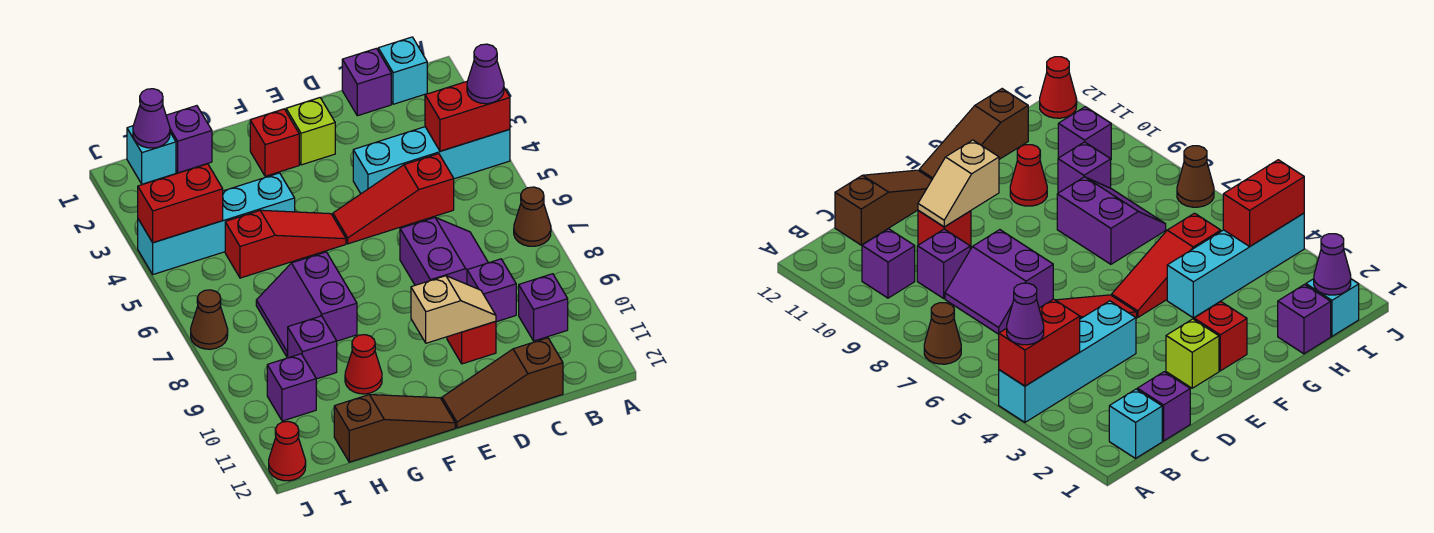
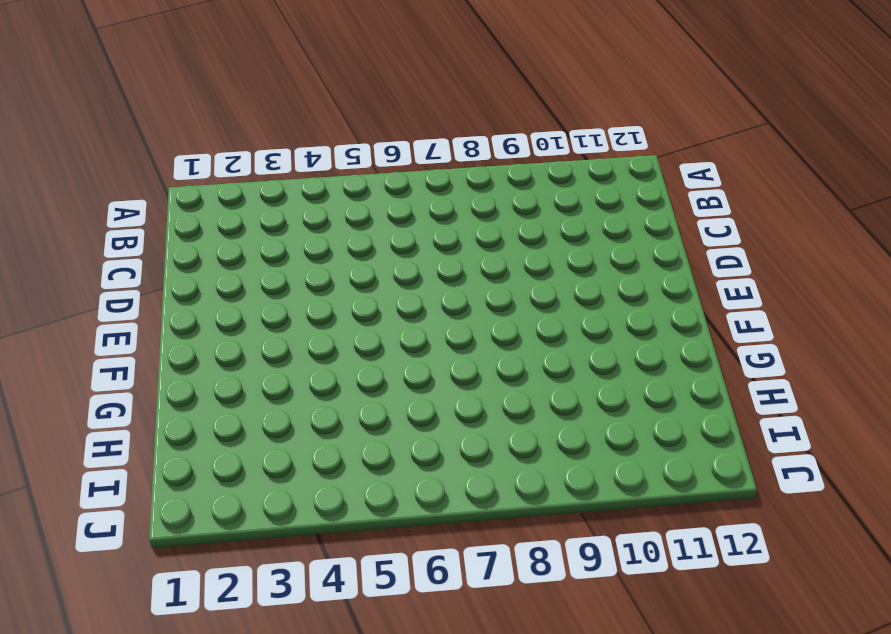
none -> cyan 1x4 brick [353,127,510,194]
none -> brown 1x1 cone [514,187,551,246]
none -> cyan 1x1 brick [378,37,427,104]

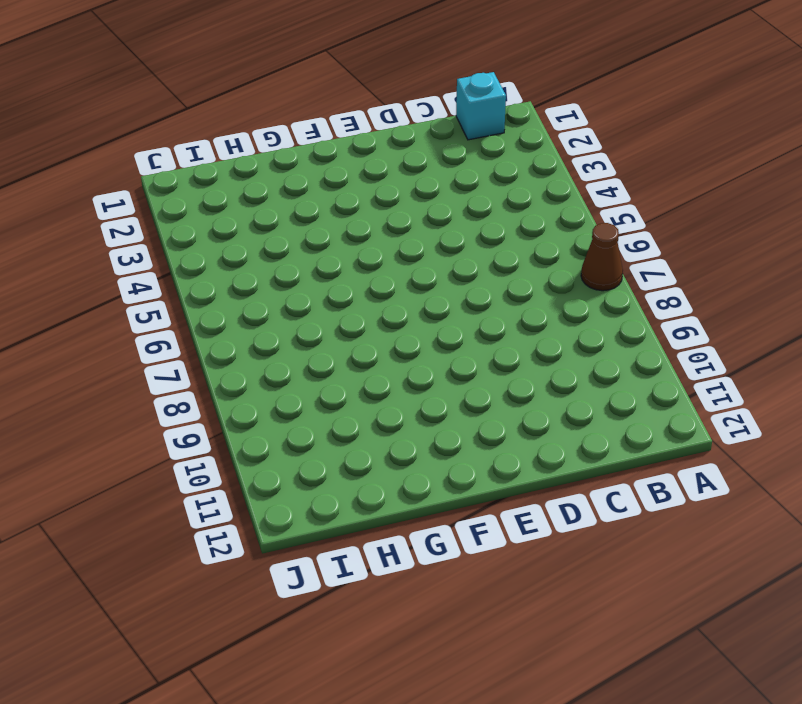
none -> cyan 1x4 brick [353,127,510,194]
none -> purple 1x1 brick [519,274,568,341]
none -> purple 1x1 brick [342,48,391,116]

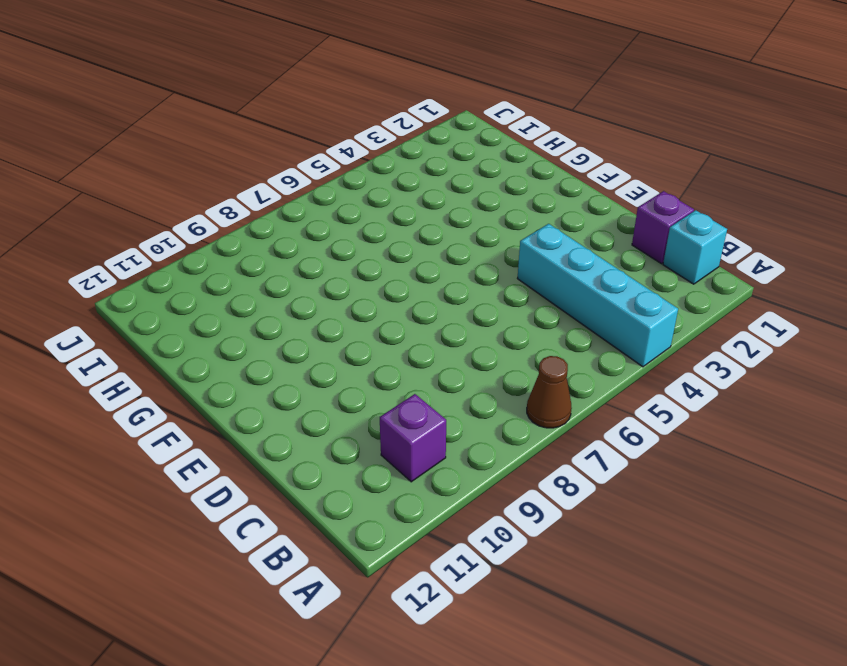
none -> red 1x3 slope [333,154,454,244]
none -> purple 2x2 slope [400,217,488,285]
none -> purple 1x1 brick [467,259,516,322]

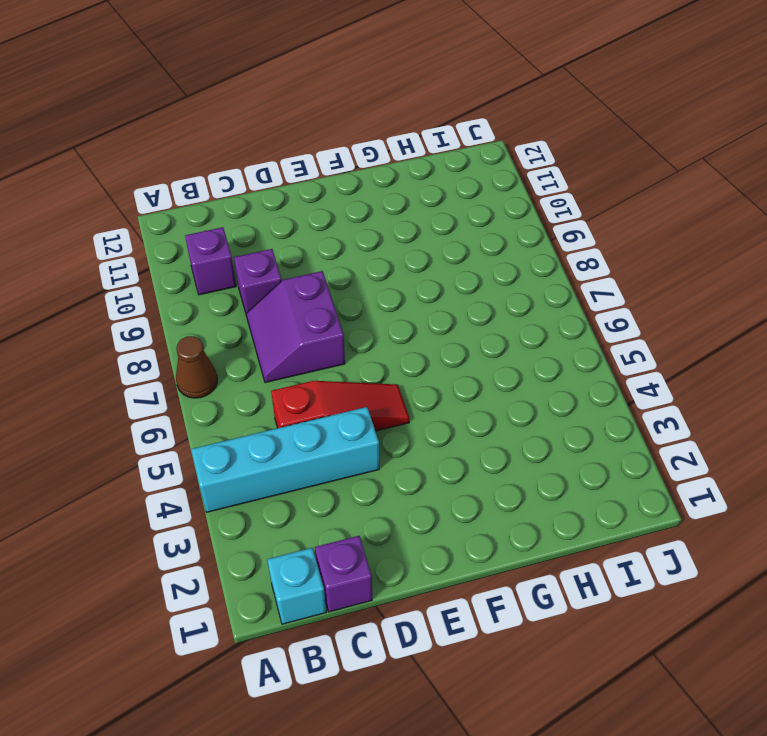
none -> brown 1x3 slope [442,338,563,428]
none -> red 1x1 brick [447,321,496,364]
none -> lime 1x1 brick [286,98,335,165]

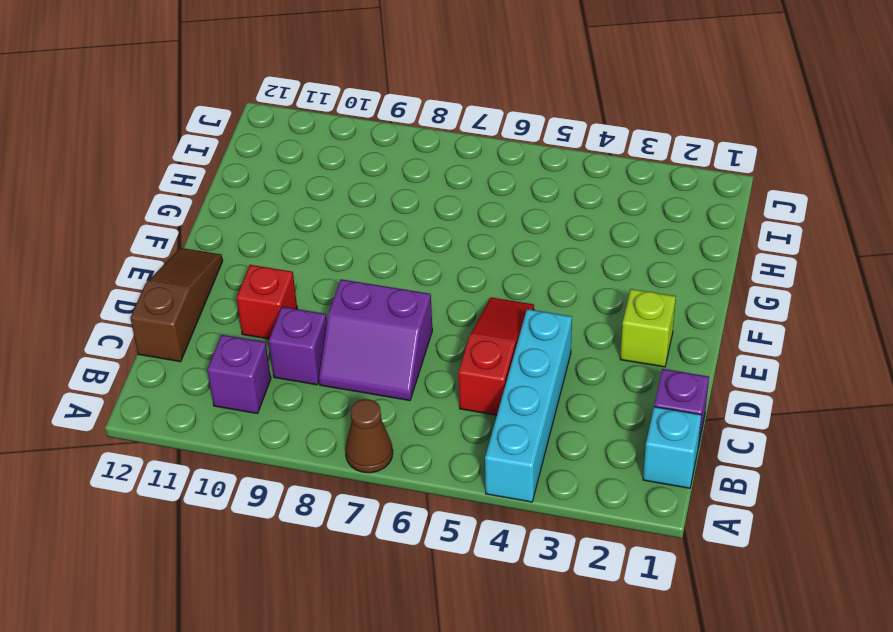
none -> red 1x1 brick [250,109,299,176]
none -> red 1x3 slope [225,210,346,278]
none -> brown 1x3 slope [334,395,455,462]

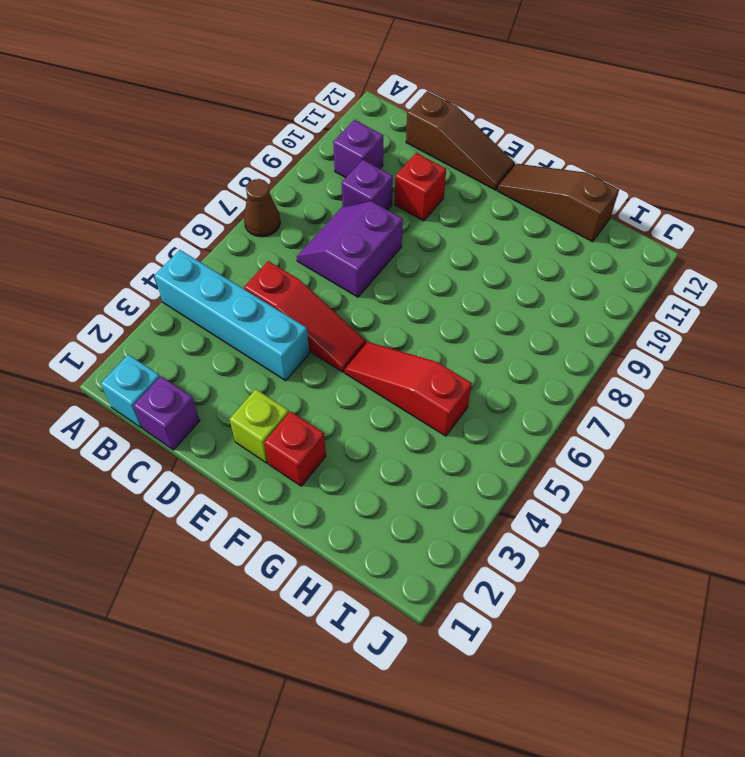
none -> cyan 1x4 brick [138,173,295,274]
none -> purple 2x2 slope [256,252,357,357]
none -> red 1x1 cone [345,335,382,394]

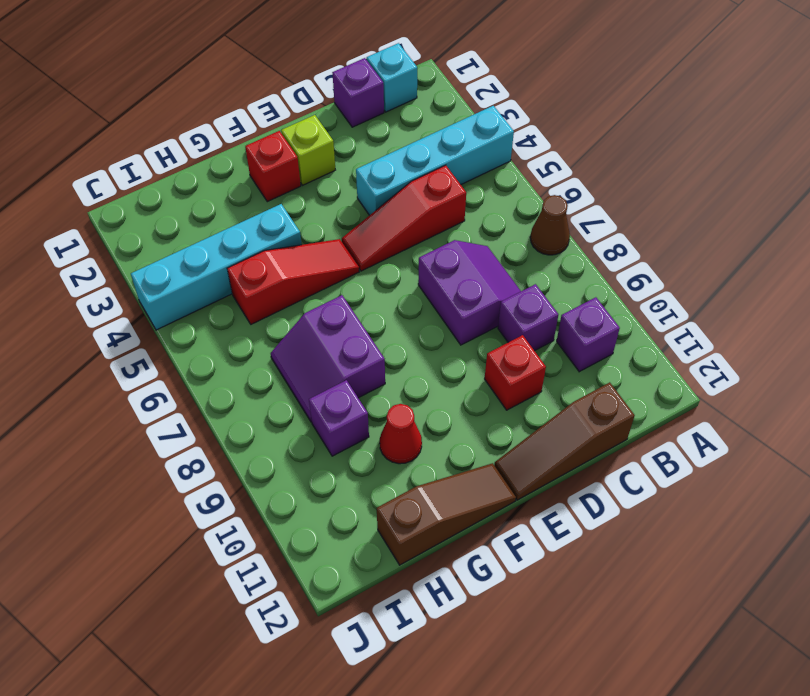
none -> purple 1x1 brick [166,106,212,173]
none -> cyan 1x1 brick [127,126,176,184]
none -> purple 1x1 brick [267,354,316,421]

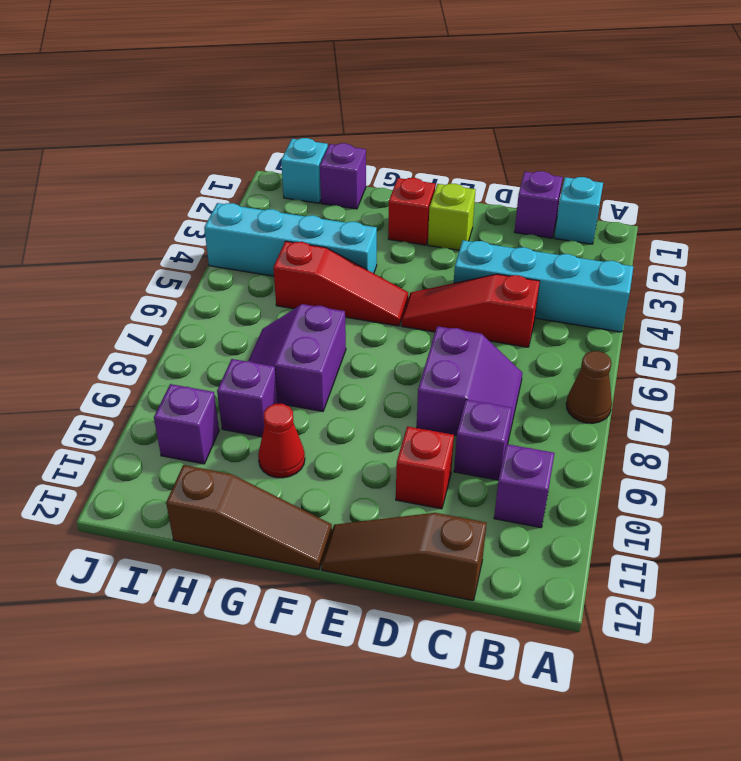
none -> brown 1x1 cone [191,290,228,349]
none -> red 1x1 cone [269,421,306,481]
none -> red 1x2 brick [425,82,510,151]

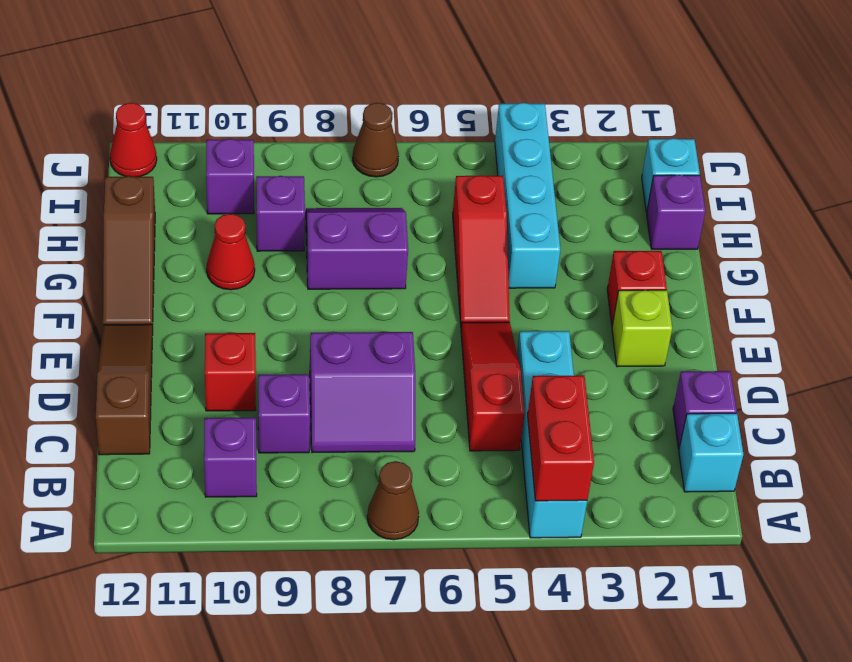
none -> tan 1x2 slope [411,276,496,343]
none -> purple 1x1 cone [133,89,170,148]
none -> red 1x2 brick [138,164,223,243]

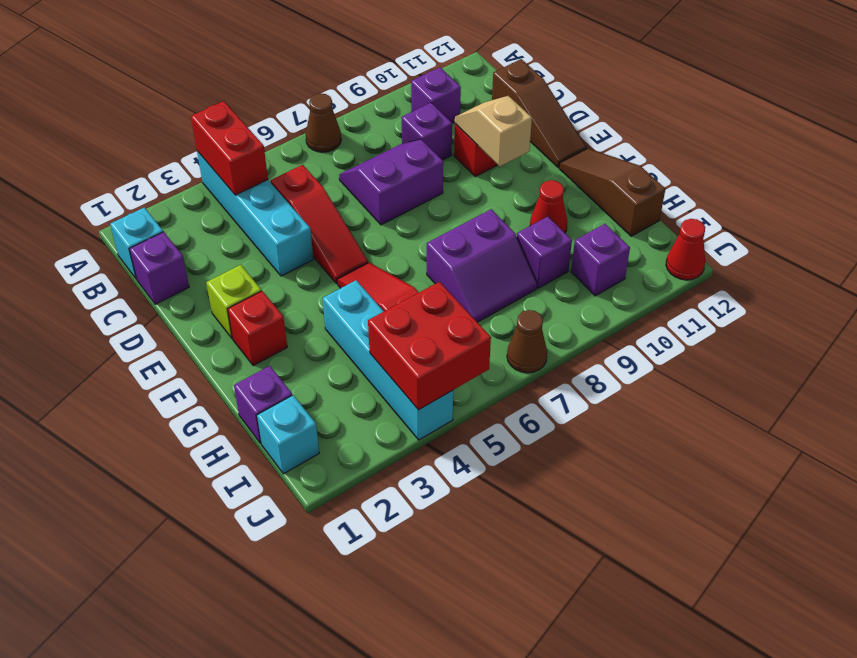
red 2x2 brick [368,282,491,410] -> red 1x2 brick [138,164,223,243]
none -> purple 1x1 cone [133,89,170,148]
none -> purple 1x1 cone [467,44,504,104]

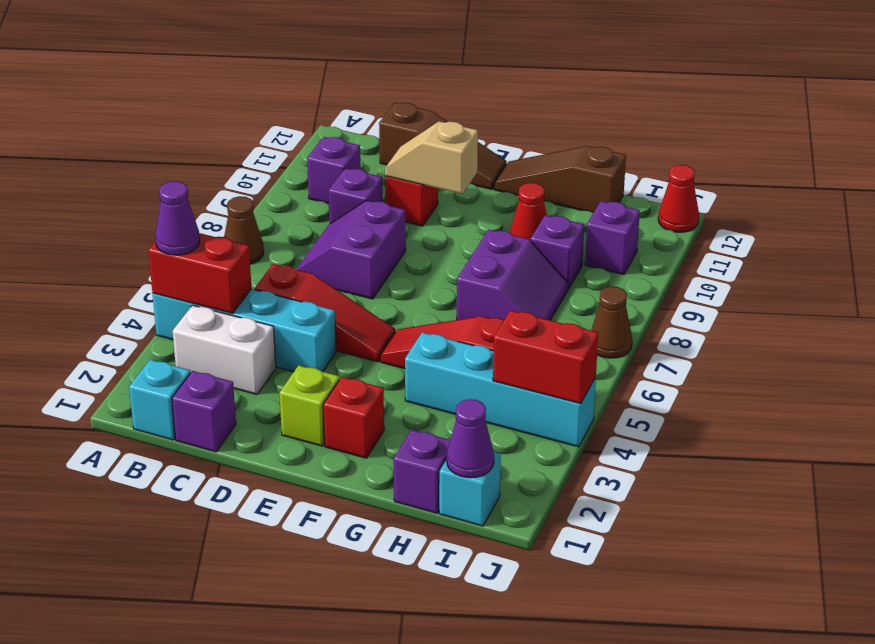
white 1x2 brick [173,305,276,394] -> none

